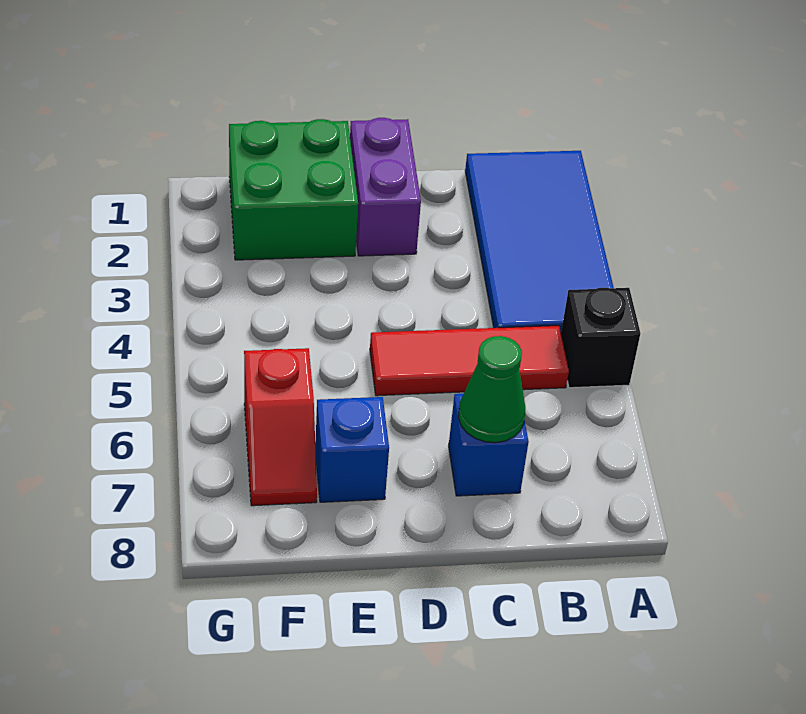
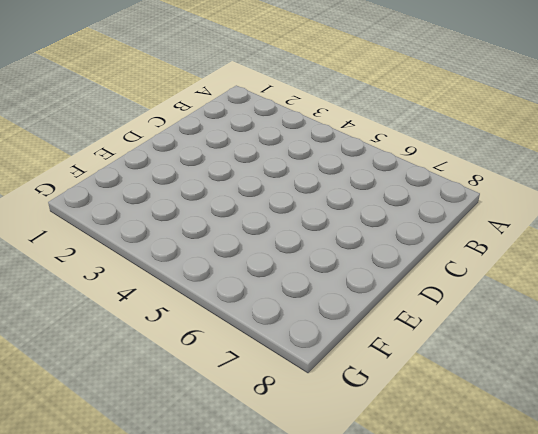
none -> blue 2x4 tile [465,151,614,332]
none -> black 1x1 brick [561,288,640,388]

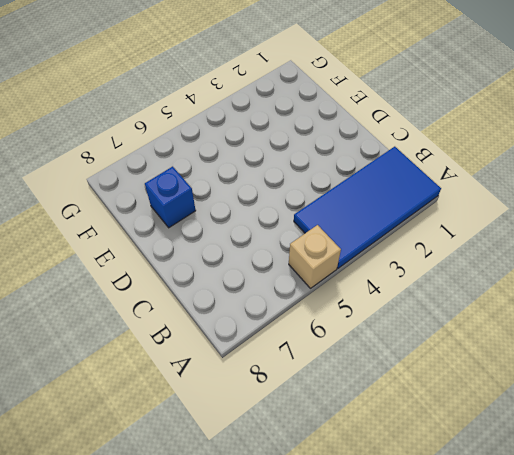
tan 1x1 brick [289,225,341,288] -> black 1x1 brick [561,288,640,388]
none -> red 1x3 tile [370,326,569,396]
none -> blue 1x1 brick [449,394,529,496]

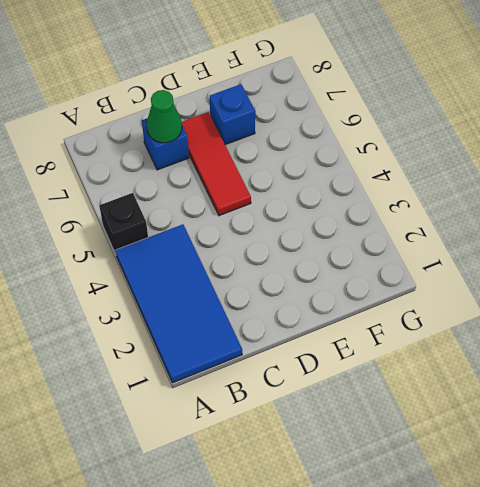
red 1x3 tile [182,112,251,216] -> red 1x3 tile turned to [370,326,569,396]
none -> purple 1x2 brick [350,118,421,256]
none -> green 2x2 brick [229,119,358,260]

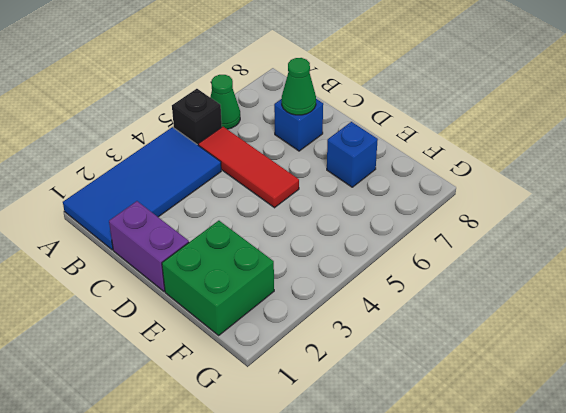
green 1x1 cone [210,75,240,129] -> none
purple 1x2 brick [109,201,189,291] -> purple 1x2 brick turned to [350,118,421,256]
none -> red 1x2 slope [244,348,317,506]

